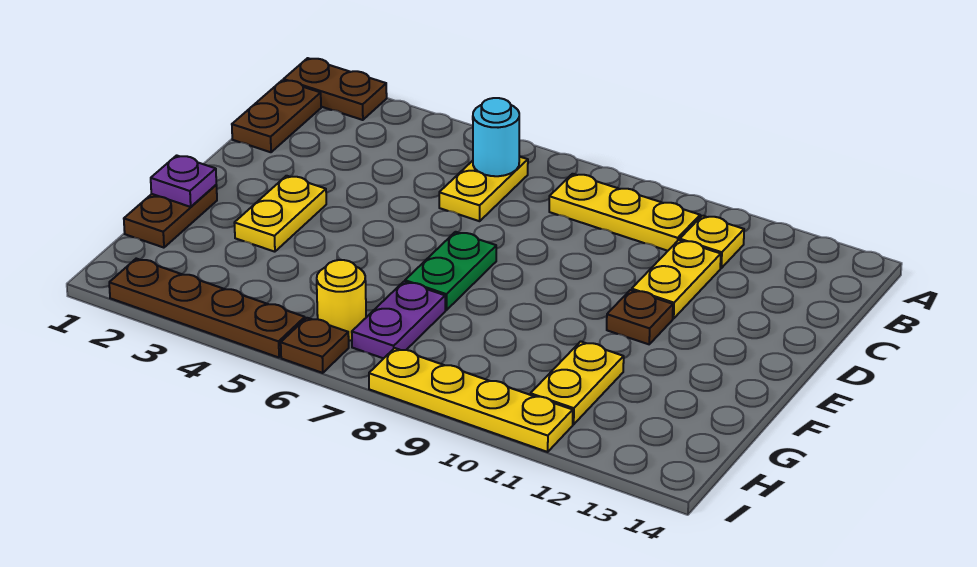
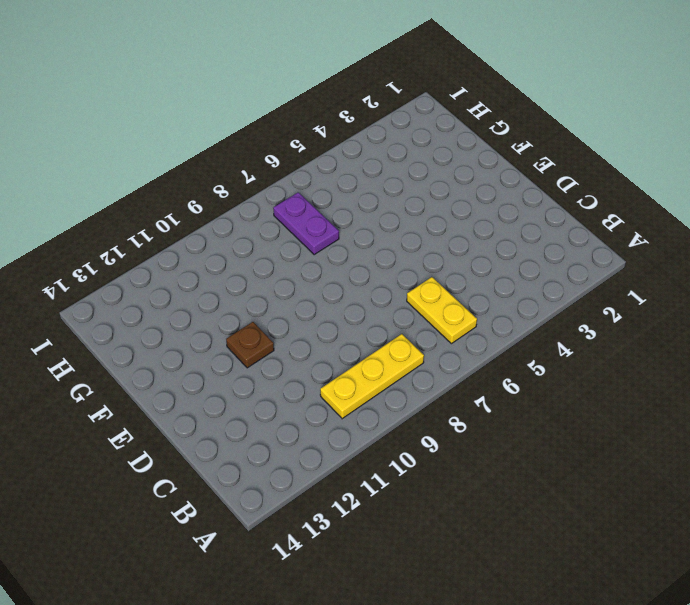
none -> brown 1x2 plate [283,58,387,120]
none -> brown 1x2 plate [232,80,321,152]
none -> yellow 1x1 plate [680,216,744,268]

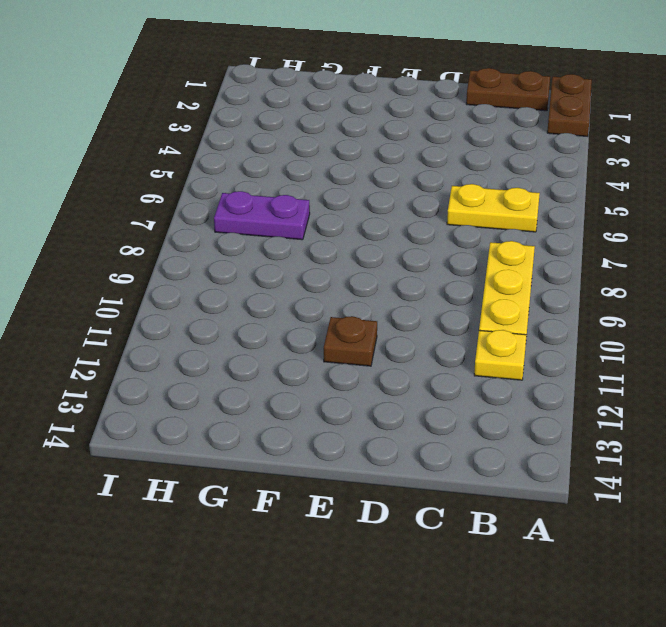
none -> yellow 1x2 plate [632,240,721,319]
none -> yellow 1x2 plate [234,176,326,252]
none -> green 1x2 plate [405,232,496,310]

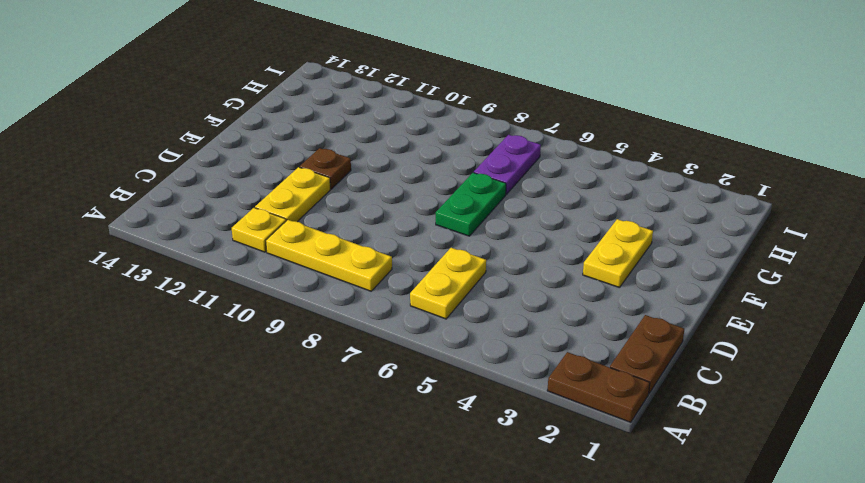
none -> brown 1x2 plate [124,185,217,248]
none -> yellow 1x2 plate [530,341,624,424]
none -> yellow 1x1 round brick [317,260,366,341]

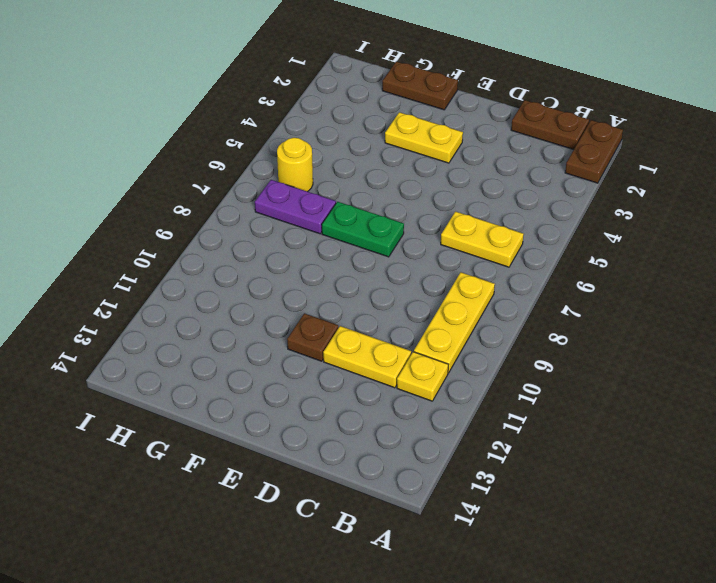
none -> yellow 1x2 plate [530,341,624,424]
none -> brown 1x4 plate [109,259,305,357]
none -> brown 1x1 plate [281,318,349,373]

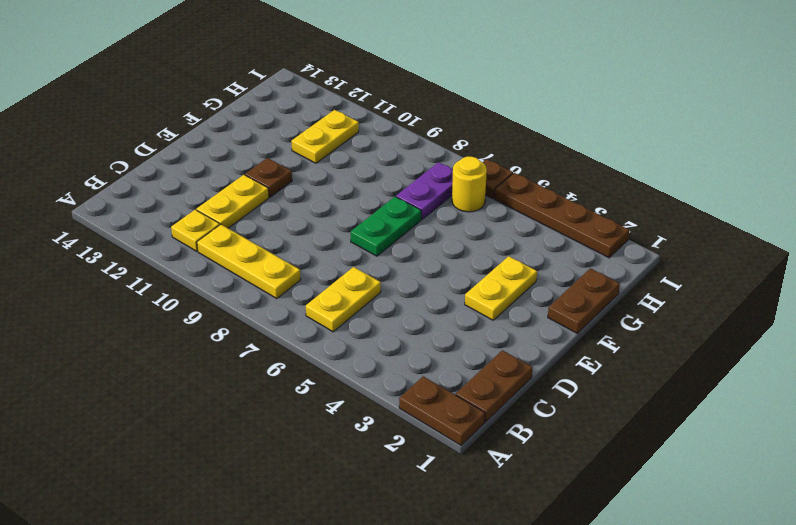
none -> yellow 1x4 plate [369,348,573,452]
none -> cyan 1x1 round brick [473,98,519,176]
none -> purple 1x1 plate [151,155,216,207]

